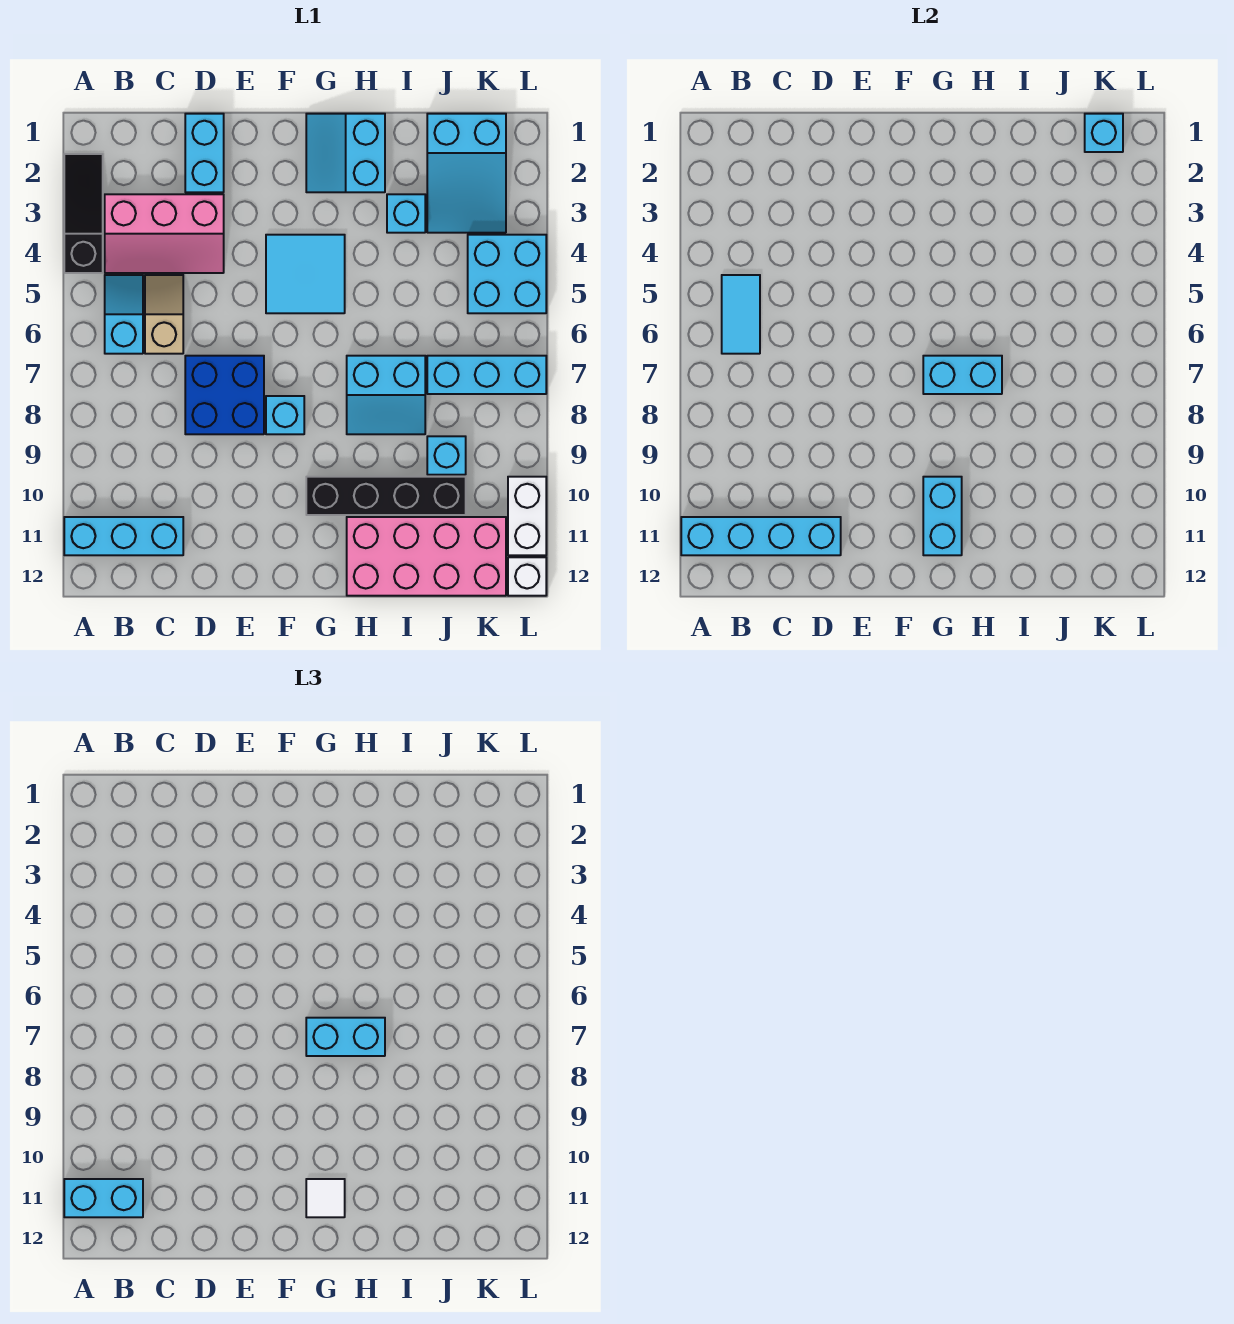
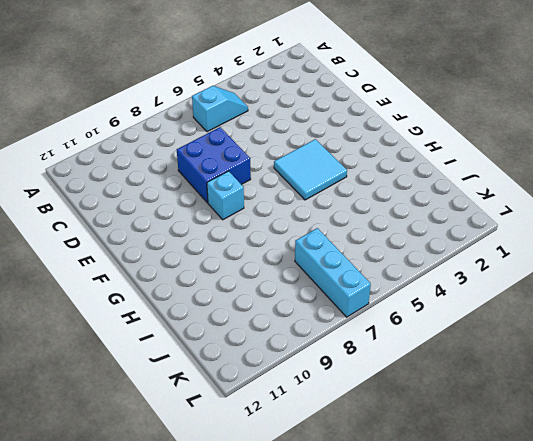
none -> black 1x3 slope [64,154,103,273]
none -> cyan 1x3 brick [64,517,183,555]
none -> pink 2x3 slope [105,194,224,273]

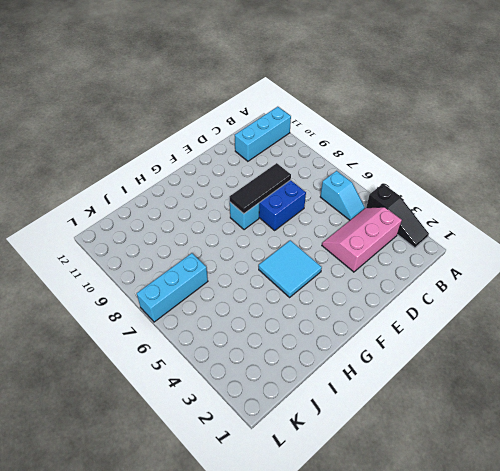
black 1x3 tile [230,163,291,214] -> none
none -> tan 1x2 slope [145,275,183,354]
none -> cyan 1x2 brick [185,114,224,192]
none -> cyan 2x2 slope [306,114,385,192]

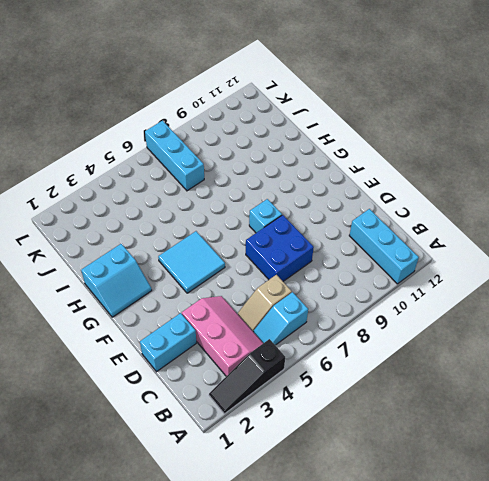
none -> black 1x4 brick [306,477,466,515]
none -> cyan 2x2 slope [347,356,425,434]
none -> pink 2x4 brick [347,517,506,596]

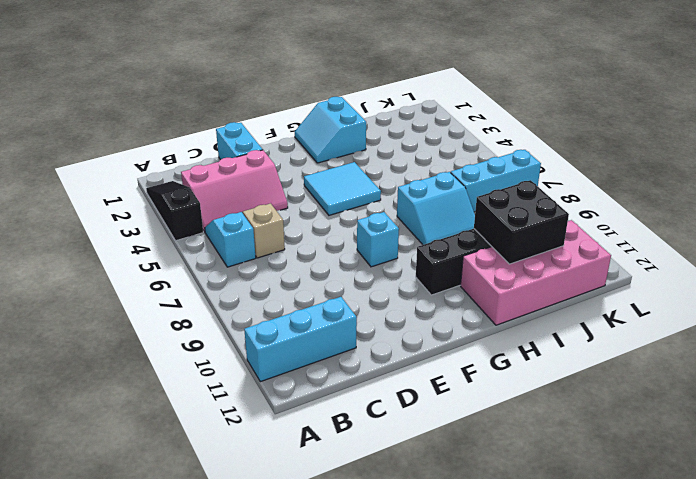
black 2x2 brick [474,180,569,264] -> none
none -> blue 2x2 brick [185,356,264,434]
none -> cyan 1x1 brick [387,194,425,233]
none -> cyan 2x3 slope [427,114,506,233]

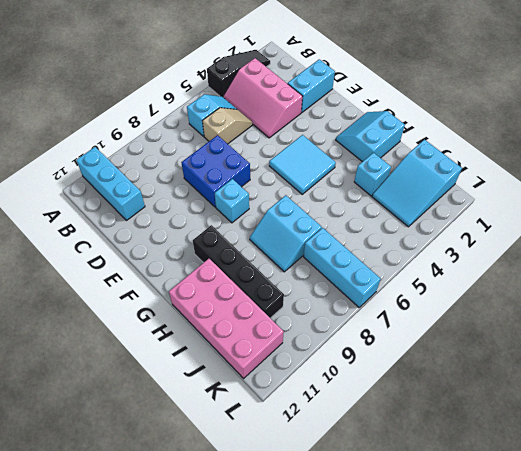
none -> cyan 1x1 brick [427,436,466,475]
none -> cyan 2x2 brick [468,235,546,313]
none -> white 1x2 brick [508,477,546,555]

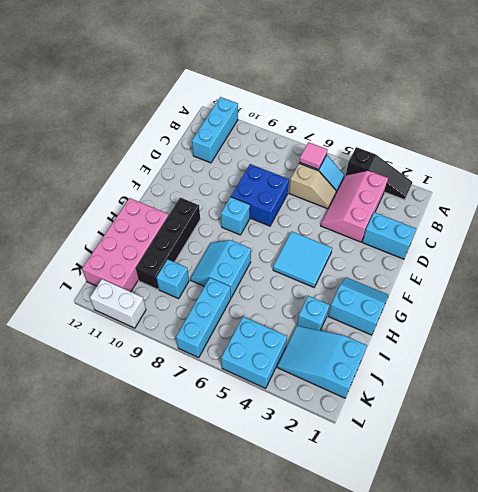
pink 1x1 tile [299,142,327,170] -> cyan 1x2 tile [722,275,760,354]
none -> white 1x1 brick [508,557,546,596]
none -> cyan 1x4 brick [681,517,841,555]
none -> cyan 1x2 brick [923,356,1002,394]

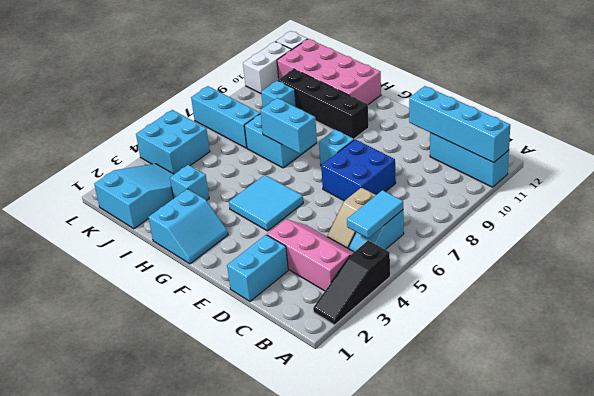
none -> cyan 1x2 brick [923,477,962,555]
none -> cyan 1x1 brick [1085,114,1123,152]
none -> cyan 1x2 brick [64,1179,143,1217]

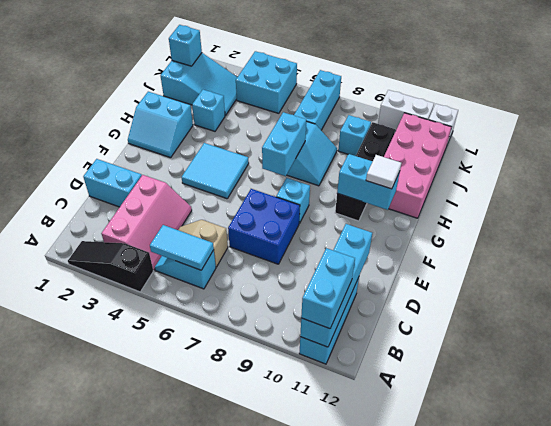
none -> cyan 1x2 brick [306,1018,385,1056]

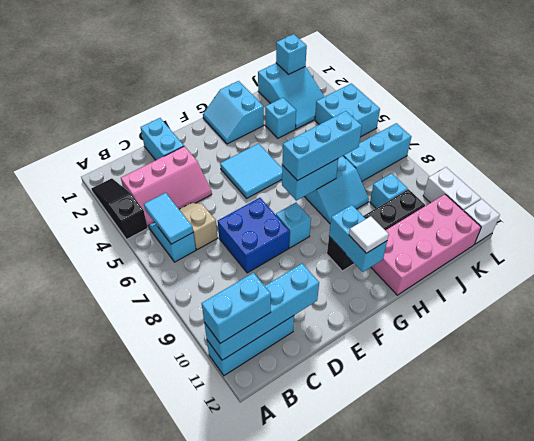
cyan 1x3 brick [282,111,362,181] -> cyan 1x2 brick [306,1018,385,1056]

